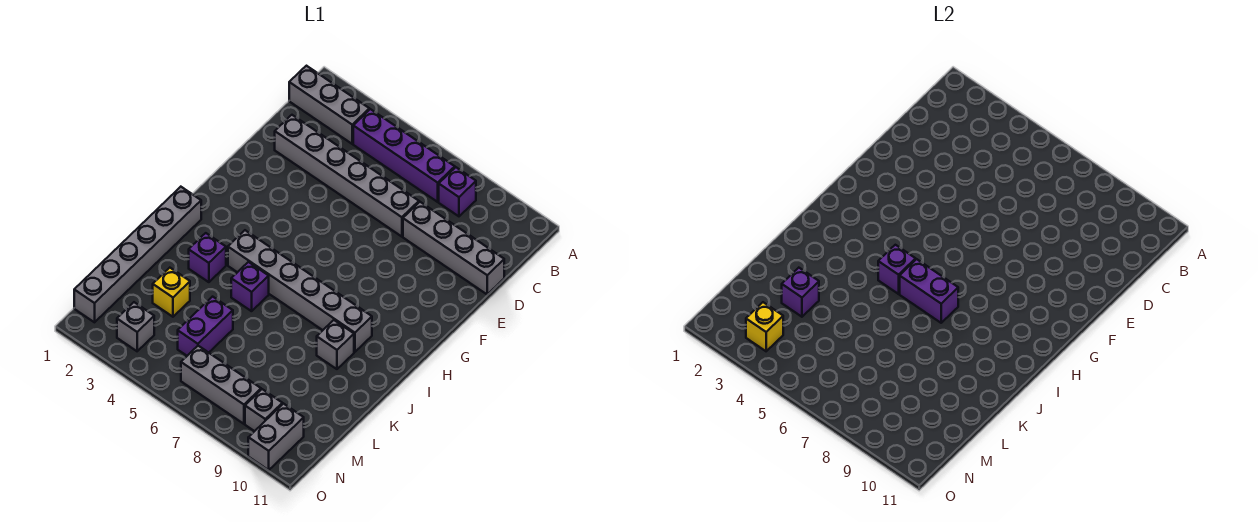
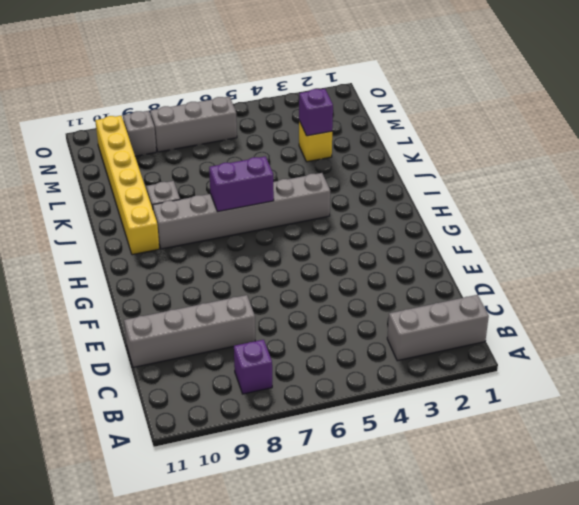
yellow 1x6 brick [95,116,159,255] -> grey 1x2 brick [248,404,304,470]
none -> purple 1x4 brick [353,109,455,202]
none -> grey 1x6 brick [275,115,419,237]
none -> grey 1x6 brick [74,187,201,322]

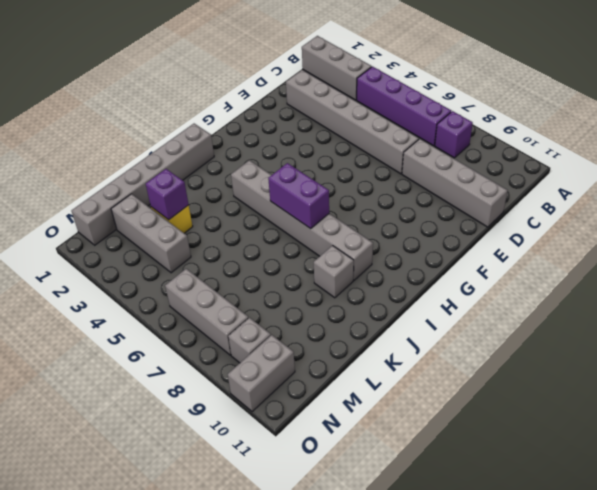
grey 1x3 brick [111,194,191,273] -> none
none -> purple 1x1 brick [189,233,226,282]
none -> purple 1x1 brick [231,262,269,311]
none -> purple 1x2 brick [178,297,233,356]

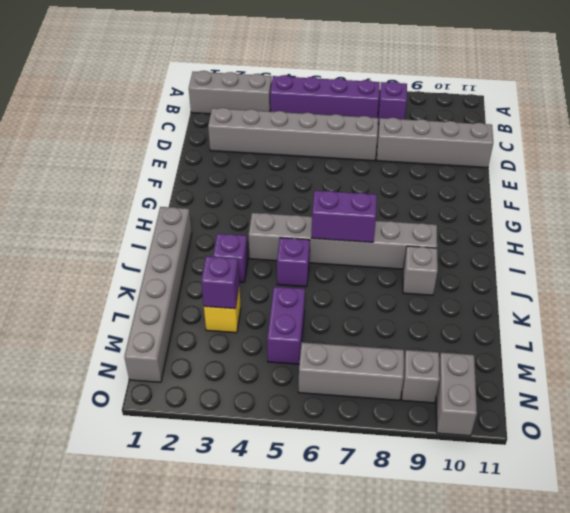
none -> grey 1x1 brick [117,302,154,351]
none -> purple 1x1 brick [878,245,916,294]
none -> yellow 1x1 brick [746,302,783,351]

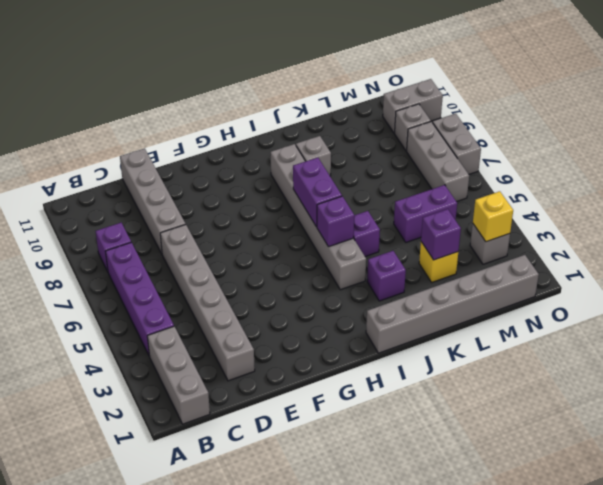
grey 1x2 brick [432,114,481,174] -> none

